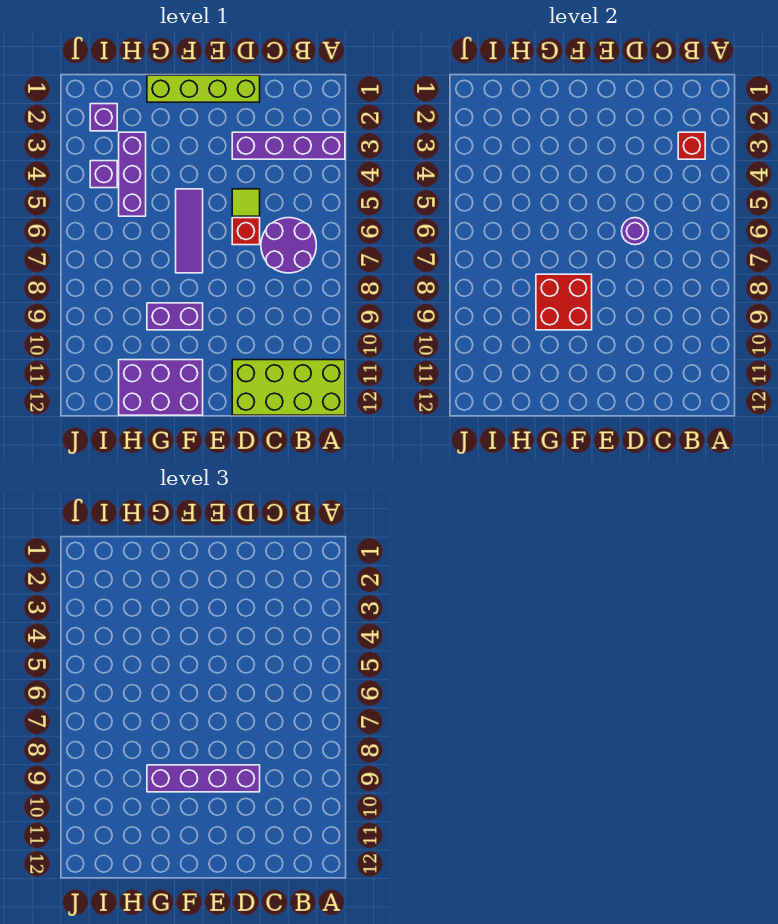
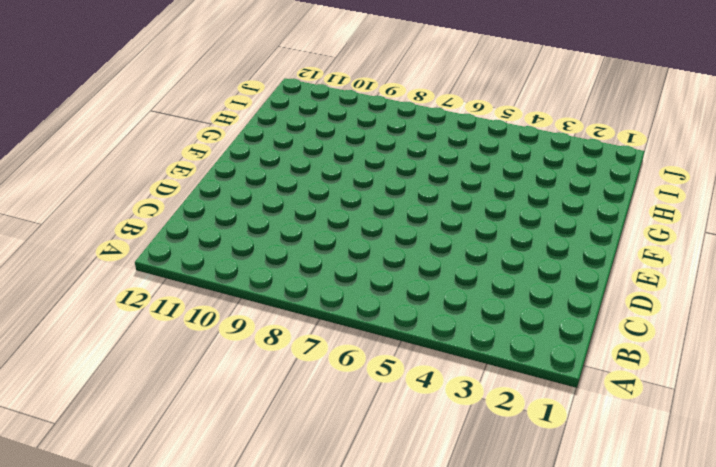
none -> purple 1x4 brick [232,132,345,159]
none -> lime 2x4 brick [232,360,345,415]
none -> purple 2x2 round brick [261,218,316,273]

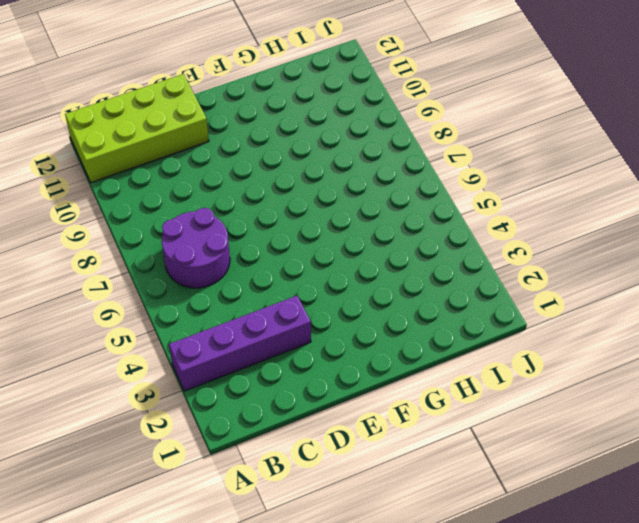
none -> lime 1x4 brick [147,75,260,102]
none -> lime 1x1 tile [232,189,260,216]
none -> red 1x1 brick [232,218,260,245]

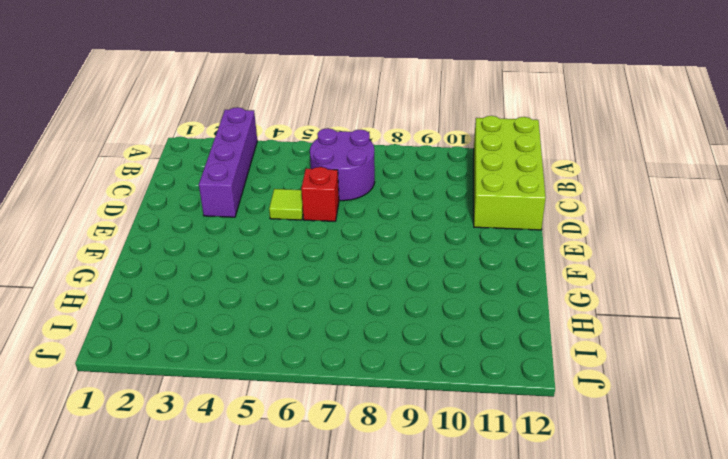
none -> lime 1x4 brick [147,75,260,102]
none -> purple 1x3 tile [176,189,203,273]
none -> purple 1x2 brick [147,303,203,330]

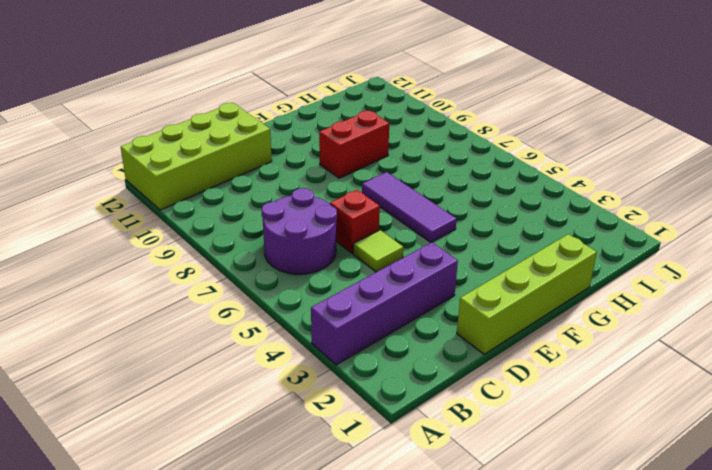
red 1x2 brick [319,111,389,178] -> purple 1x2 brick [147,303,203,330]
none -> purple 2x3 brick [119,360,203,415]
none -> purple 1x3 brick [119,132,146,216]
none -> purple 1x1 brick [90,104,117,131]

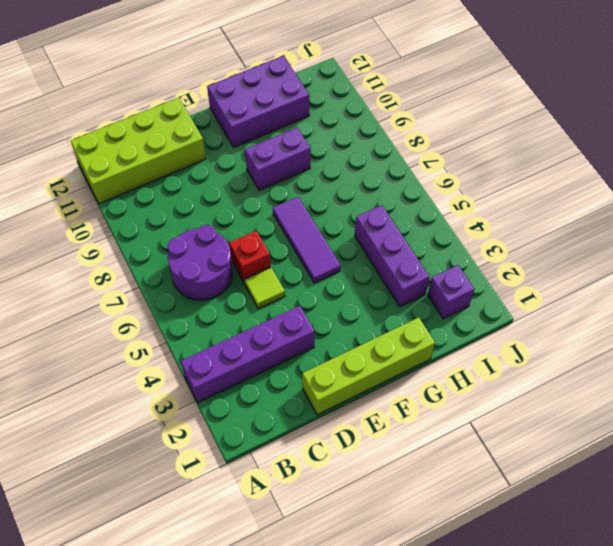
none -> purple 1x1 brick [90,161,117,188]
none -> red 1x1 brick [678,132,705,159]
none -> purple 1x1 round brick [622,218,648,245]

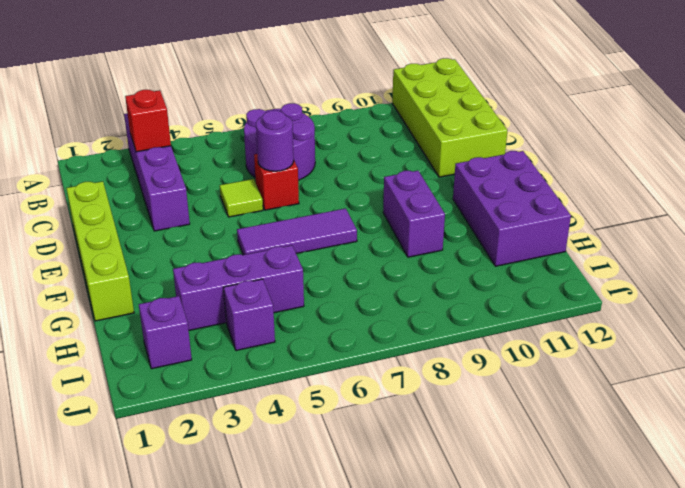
none -> red 2x2 brick [536,274,592,330]
none -> purple 1x4 brick [147,765,260,792]

